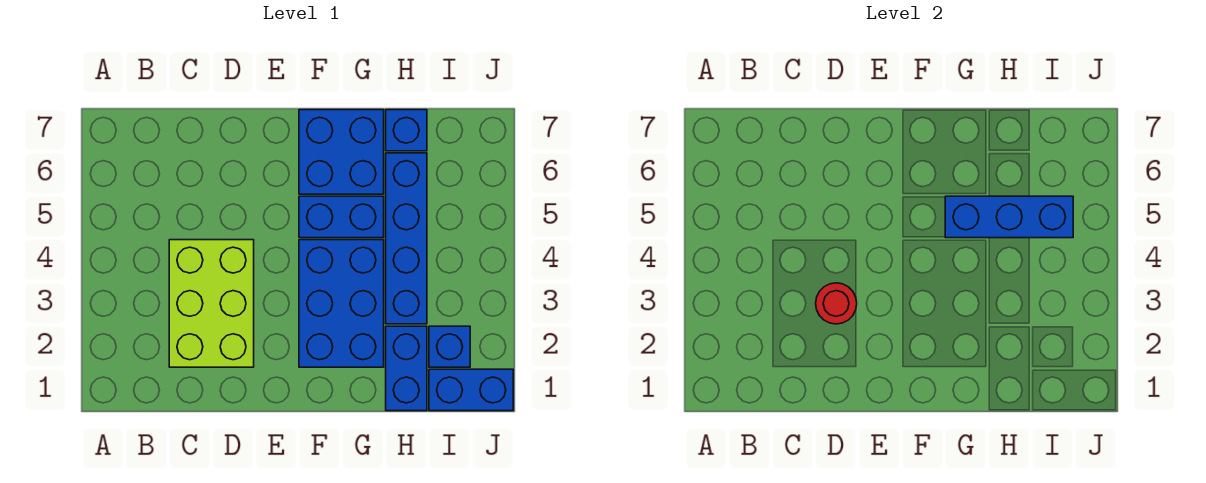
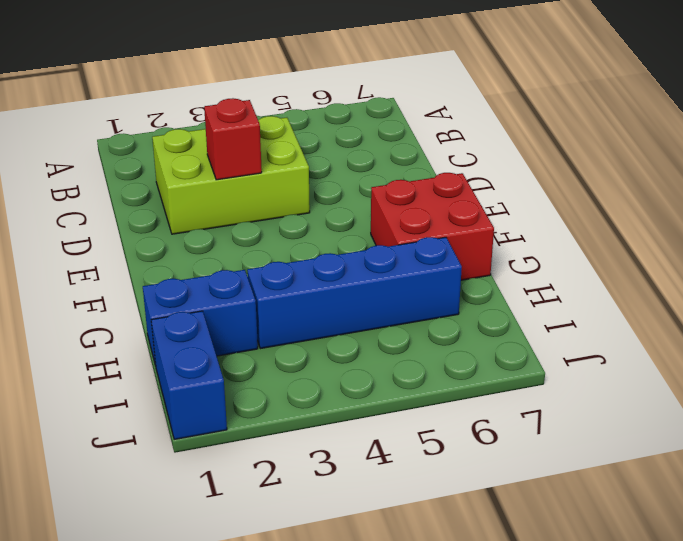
red 1x1 brick [204,98,262,180] -> red 1x1 round brick [816,283,857,324]
red 2x2 brick [371,173,494,280] -> blue 2x2 brick [299,110,384,194]
none -> blue 2x3 brick [299,240,384,367]
none -> blue 1x2 brick [299,196,384,238]

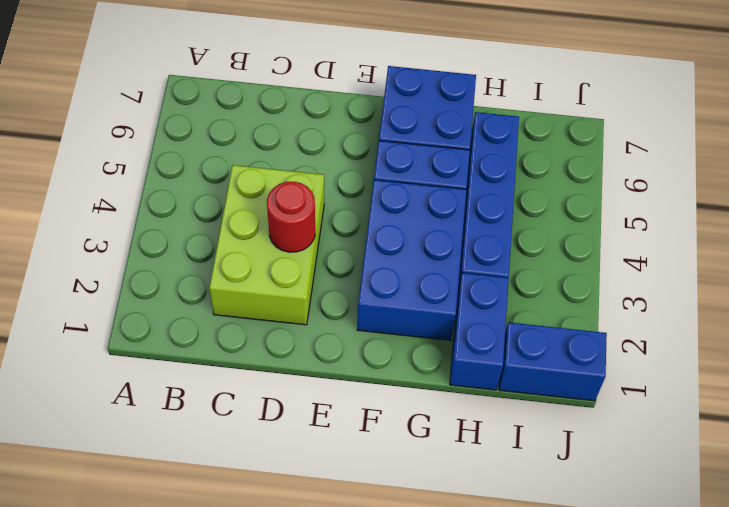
none -> blue 1x1 brick [386,110,427,151]
none -> blue 1x1 brick [429,326,470,367]

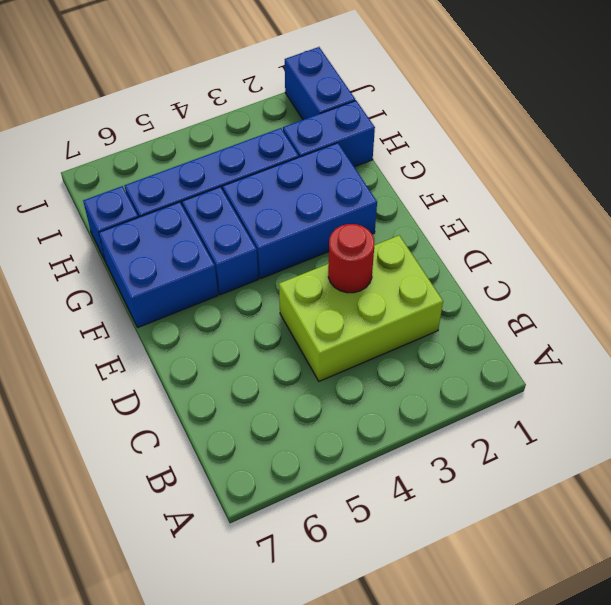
none -> blue 1x1 brick [429,326,470,367]
none -> blue 1x3 brick [945,196,1073,238]

